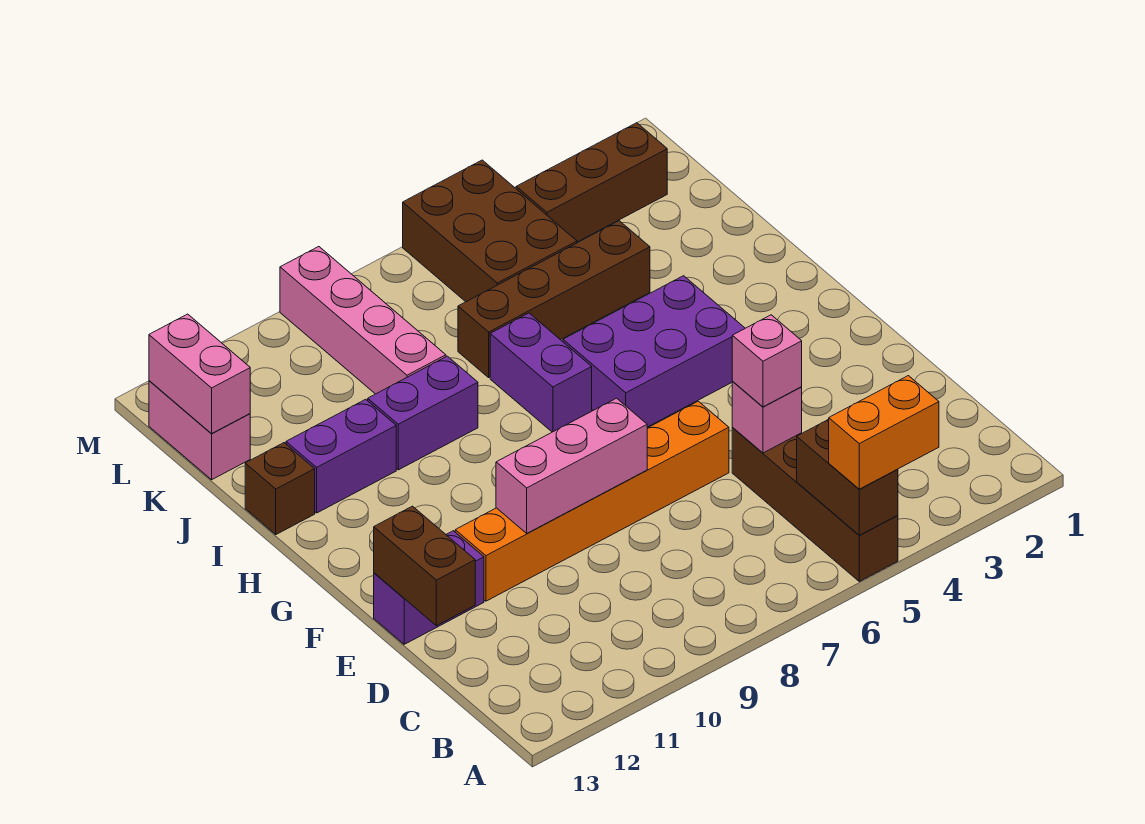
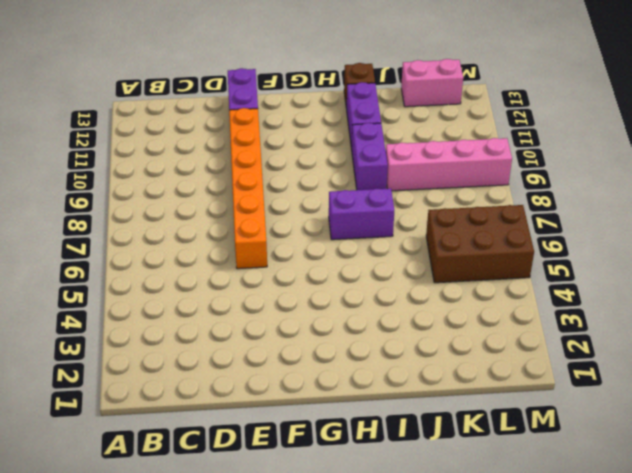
none -> brown 1x4 brick [732,427,898,581]
none -> purple 2x3 brick [563,276,745,427]
none -> brown 1x4 brick [458,221,650,377]

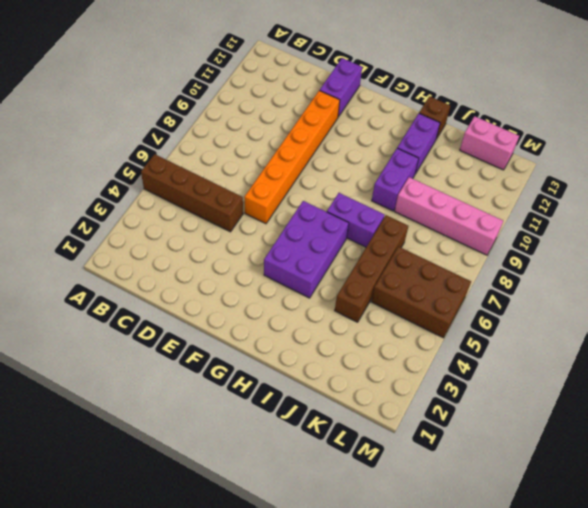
none -> brown 1x3 brick [516,123,667,242]
none -> brown 1x2 brick [797,419,898,535]
none -> pink 1x1 brick [732,382,802,453]

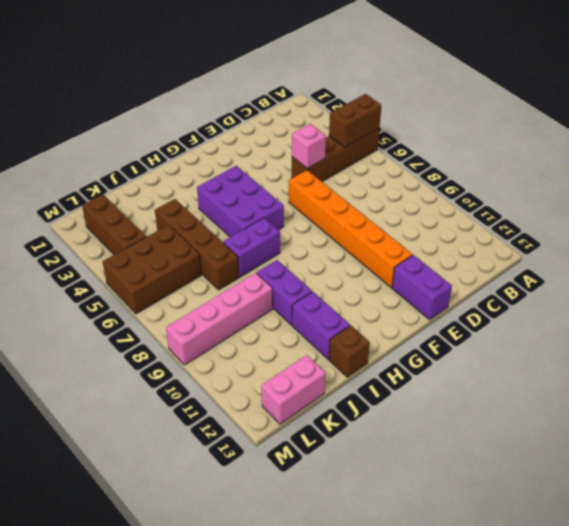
none -> brown 1x2 brick [374,506,475,626]
none -> pink 1x3 brick [496,398,647,533]
none -> pink 1x2 brick [149,314,250,433]

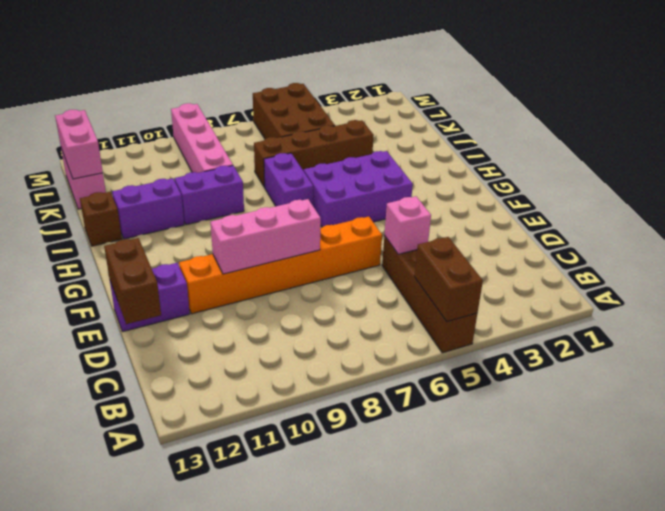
none -> brown 1x3 brick [516,123,667,242]
none -> orange 1x2 brick [829,376,939,489]
none -> pink 1x1 brick [732,315,802,407]

